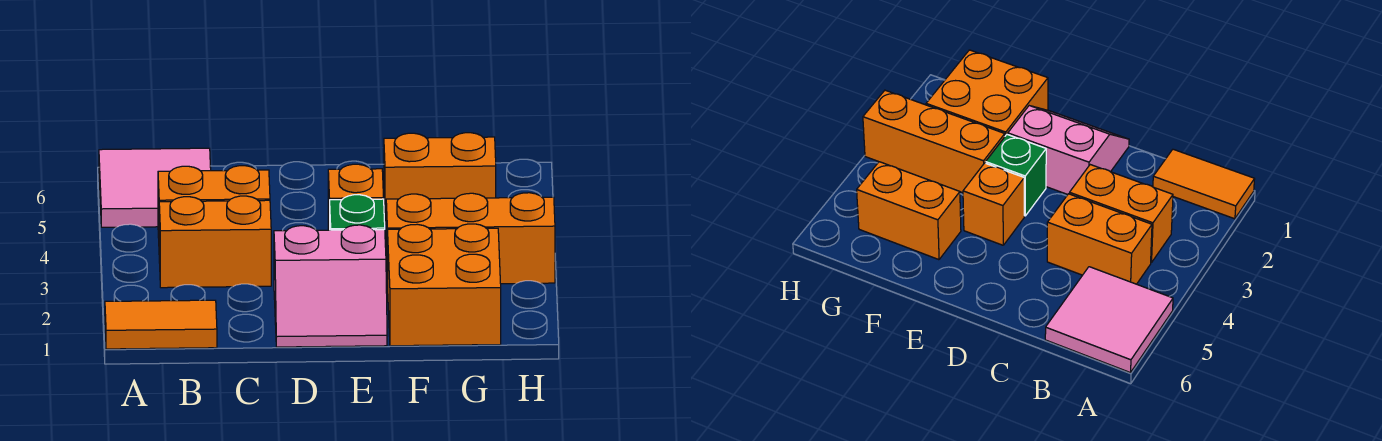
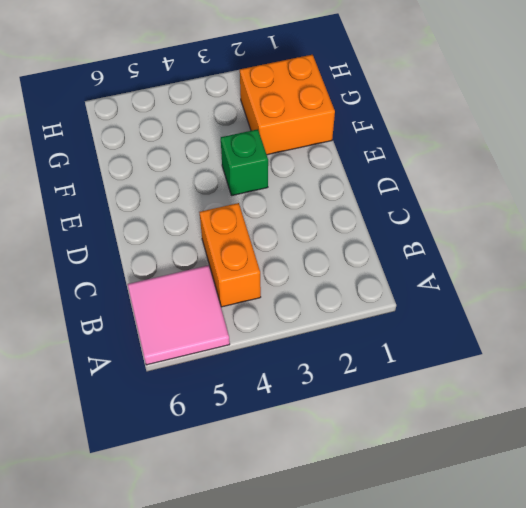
none -> orange 1x2 tile [105,300,217,349]
none -> orange 1x2 brick [159,196,271,288]

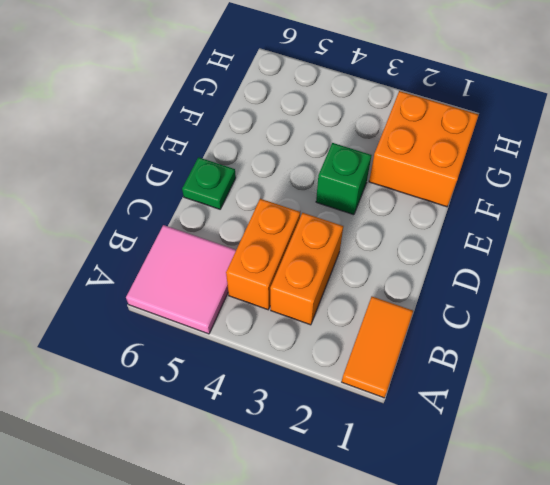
green 1x1 plate [182,157,236,209] -> none
none -> pink 2x2 slope [274,225,387,347]
none -> orange 1x1 brick [328,164,384,230]

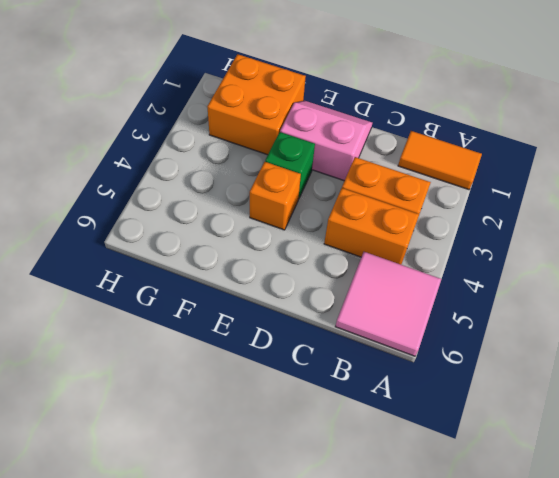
none -> orange 1x3 brick [386,193,555,285]
none -> orange 1x2 brick [384,133,496,224]

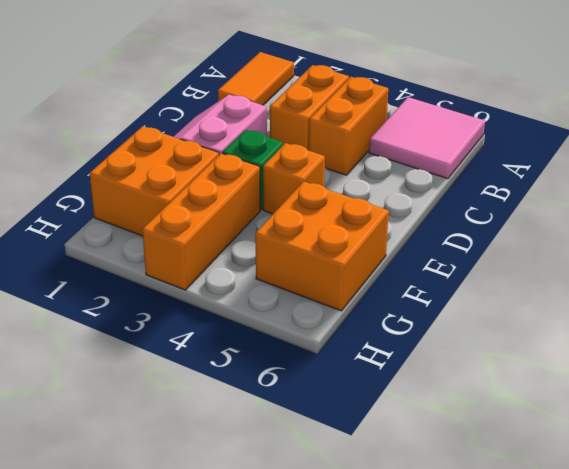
orange 2x2 brick [255,182,389,311] -> orange 1x2 brick [384,133,496,224]

